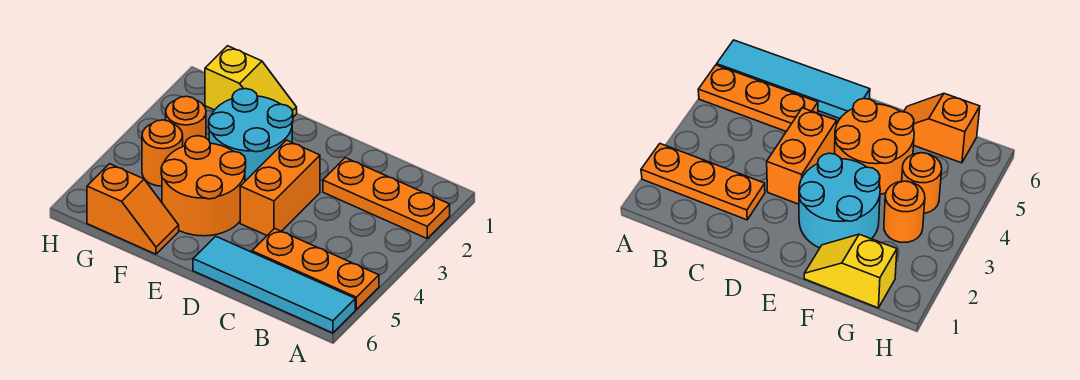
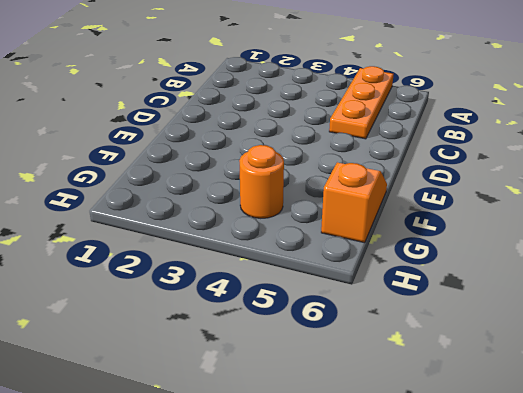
none -> orange 1x3 plate [323,158,450,238]
none -> cyan 1x4 tile [193,236,355,333]

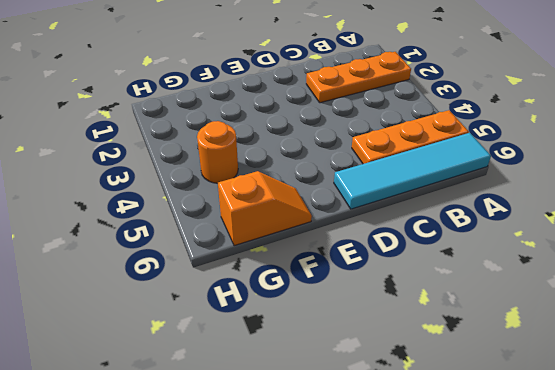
none -> orange 1x2 brick [240,140,320,235]
none -> cyan 2x2 round brick [209,89,293,181]

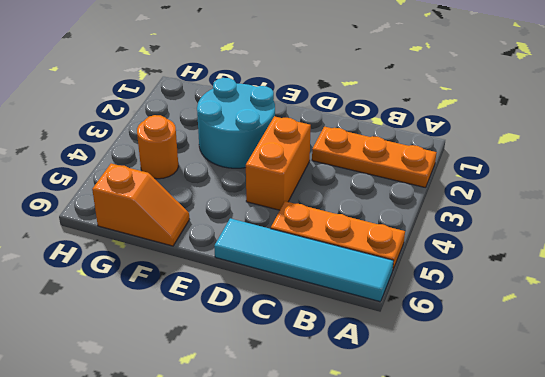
none -> orange 2x2 round brick [161,136,246,236]
none -> yellow 1x2 slope [205,46,297,117]

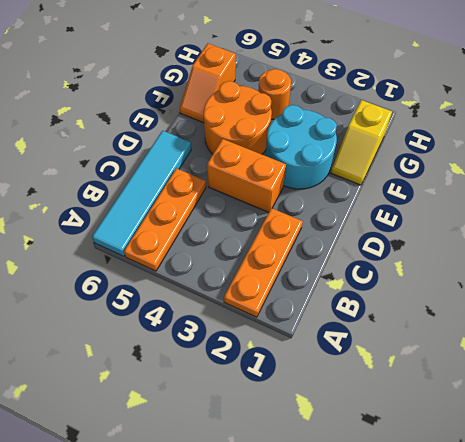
none -> orange 1x1 round brick [166,96,206,146]

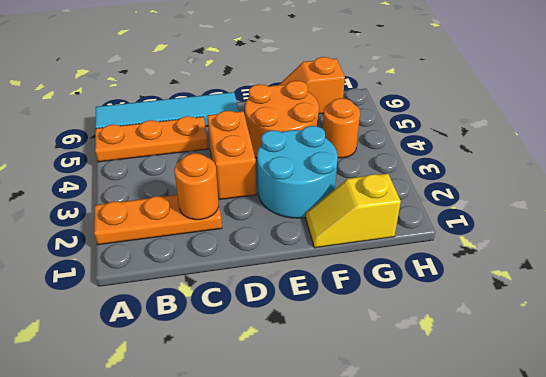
orange 1x1 round brick [174,153,219,220] -> orange 1x1 round brick moved to [166,96,206,146]

